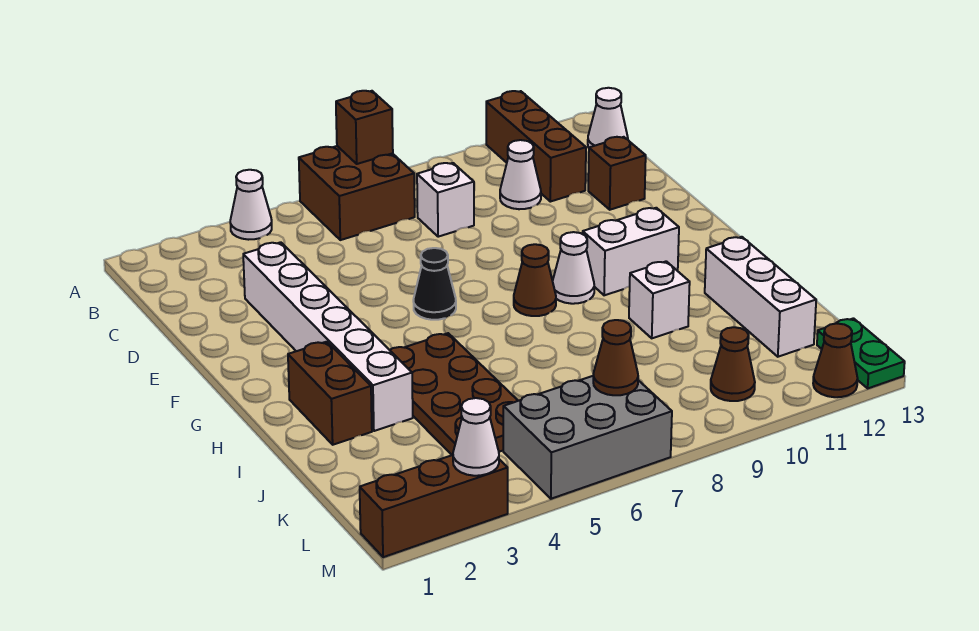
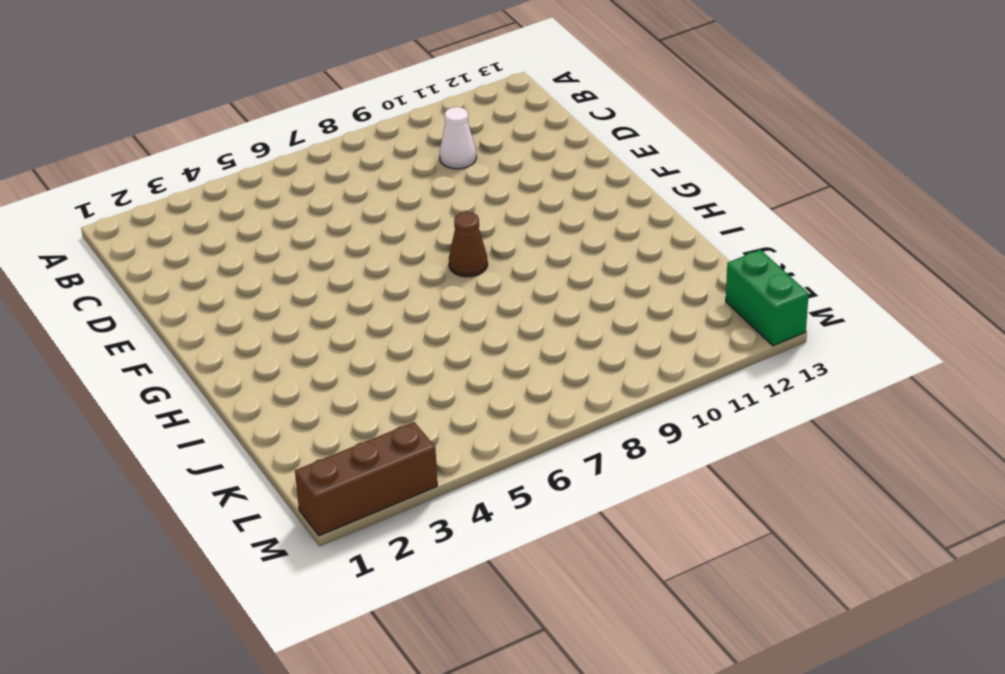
green 1x2 brick [726,250,809,346] -> green 1x2 plate [817,318,905,388]
none -> white 1x1 cone [230,170,272,240]
none -> brown 2x2 brick [299,146,415,240]
none -> brown 1x3 brick [486,91,586,202]

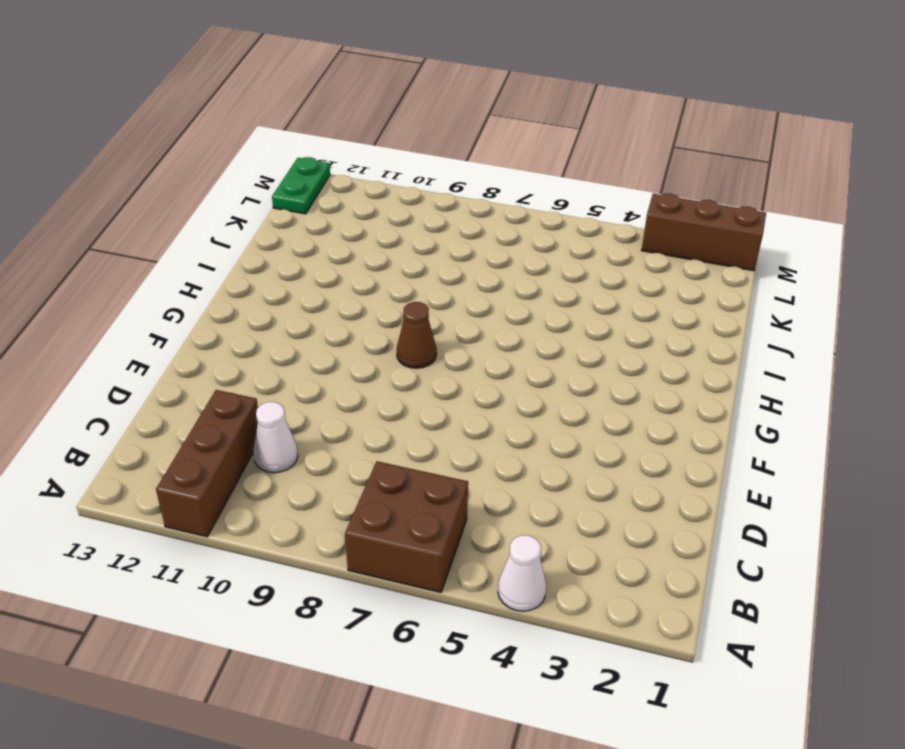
none -> white 1x1 cone [588,88,628,148]
none -> white 1x1 brick [417,163,474,237]
none -> white 1x6 brick [243,242,413,431]

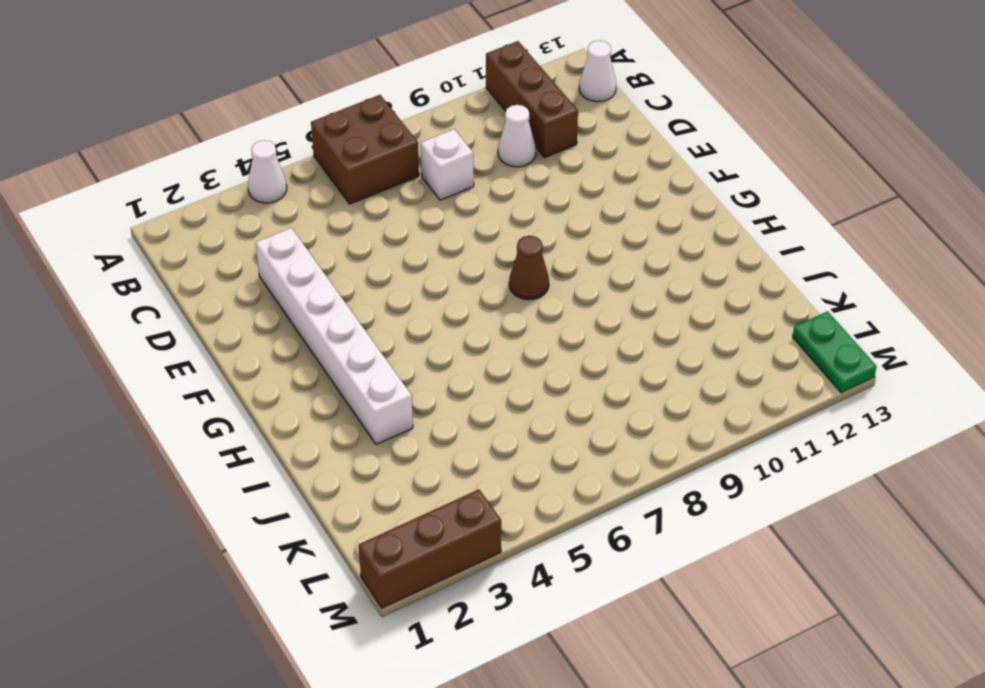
none -> brown 1x1 brick [588,137,646,210]
none -> black 1x1 cone [413,248,456,320]
none -> white 1x1 cone [553,232,594,304]

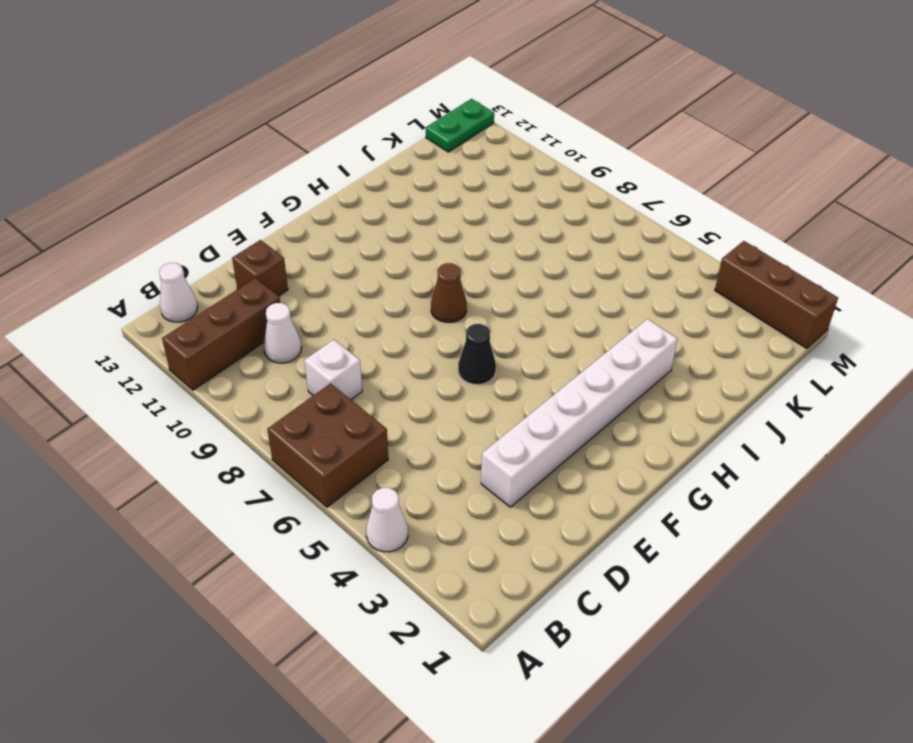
none -> white 1x1 cone [553,232,594,304]
none -> white 1x2 brick [583,208,679,295]
none -> brown 1x2 brick [288,342,372,445]

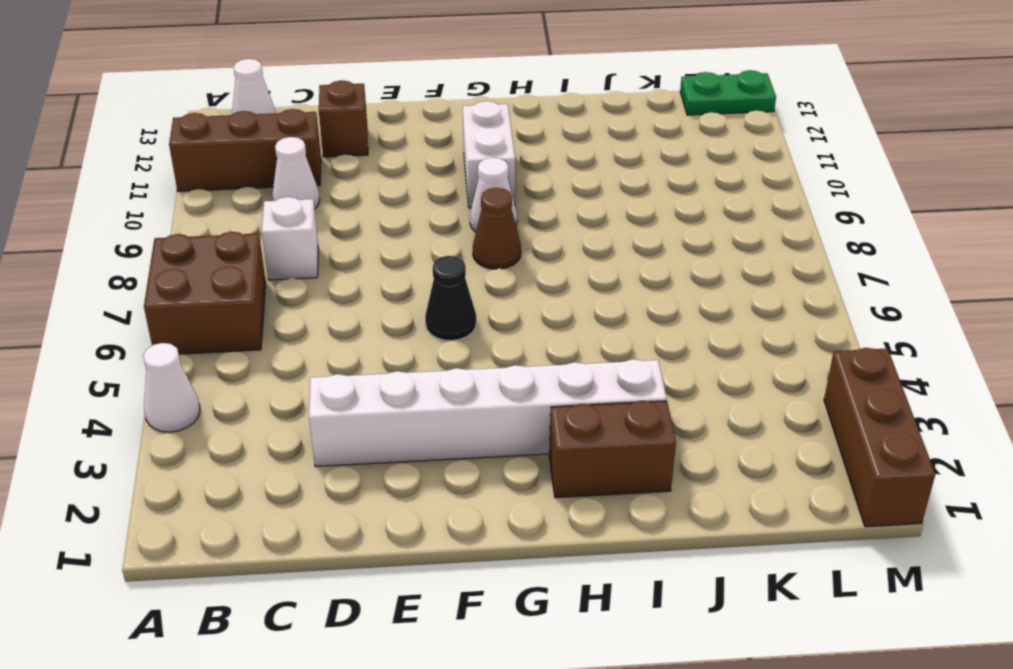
none -> brown 2x4 plate [390,333,518,455]
none -> white 1x1 brick [629,261,690,338]
none -> white 1x3 brick [705,237,816,357]

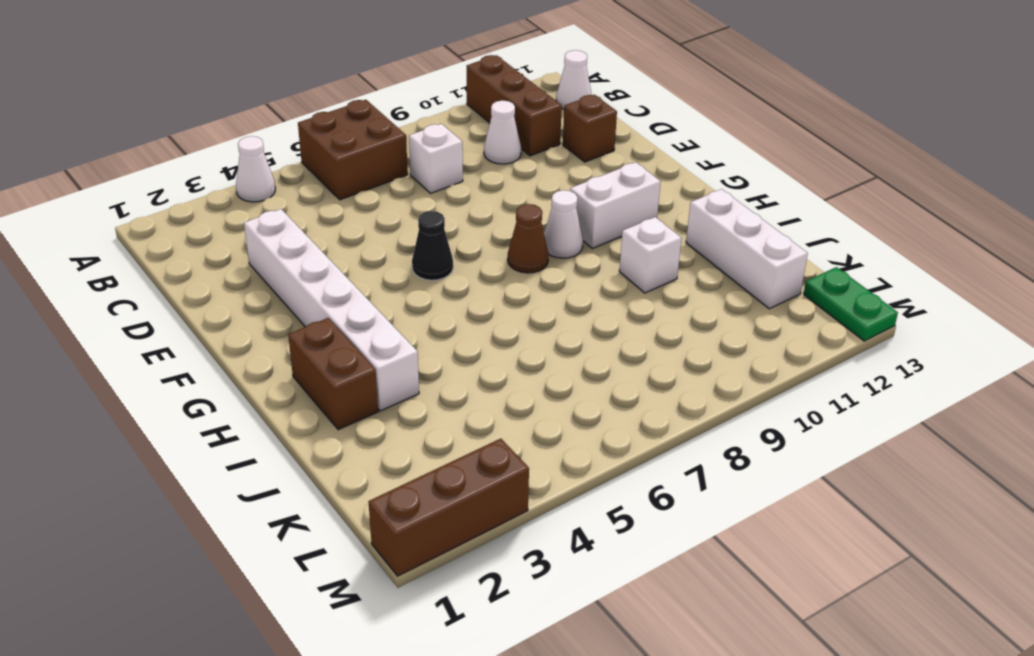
none -> brown 2x4 plate [390,333,518,455]
none -> grey 2x3 brick [503,376,672,499]
none -> brown 1x1 cone [711,327,755,401]

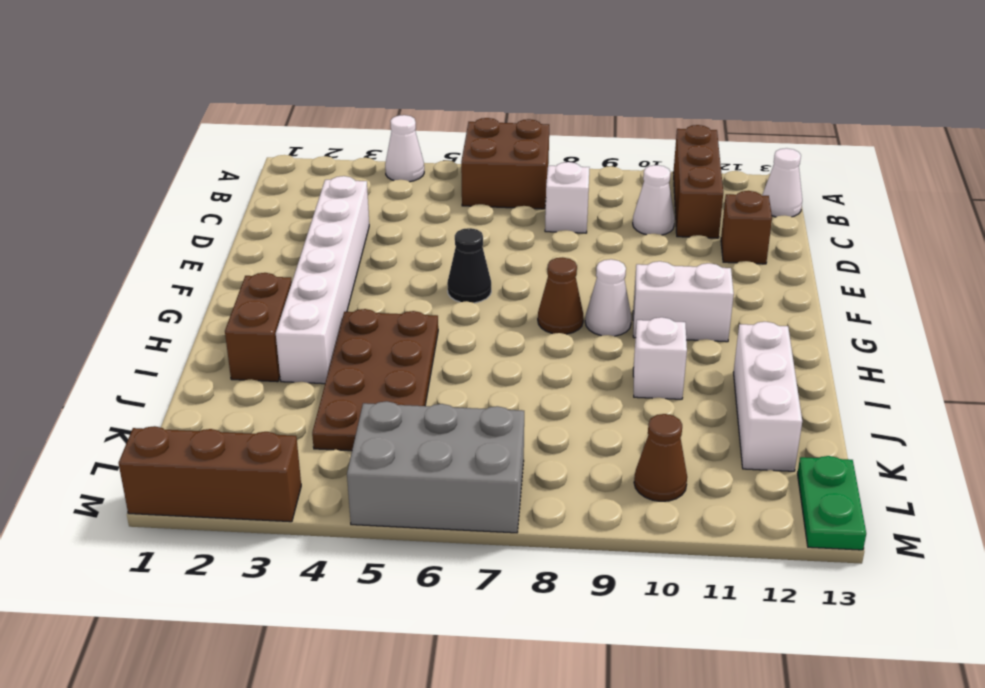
none -> brown 1x1 cone [813,324,858,397]
none -> brown 1x1 brick [336,91,393,164]
none -> brown 1x1 cone [593,320,638,395]

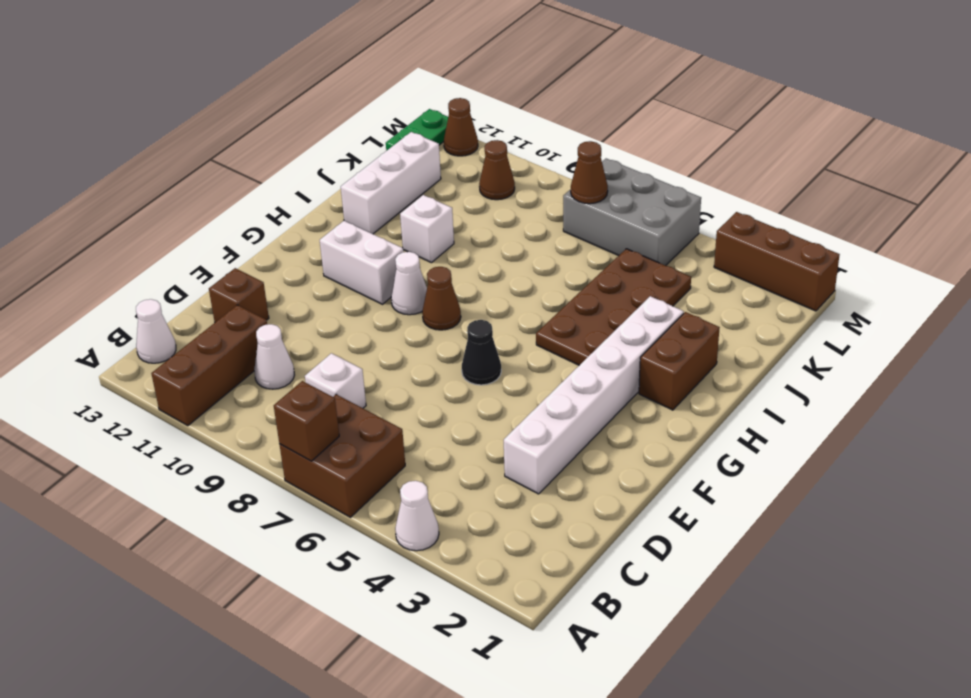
none -> white 1x1 cone [453,398,499,476]

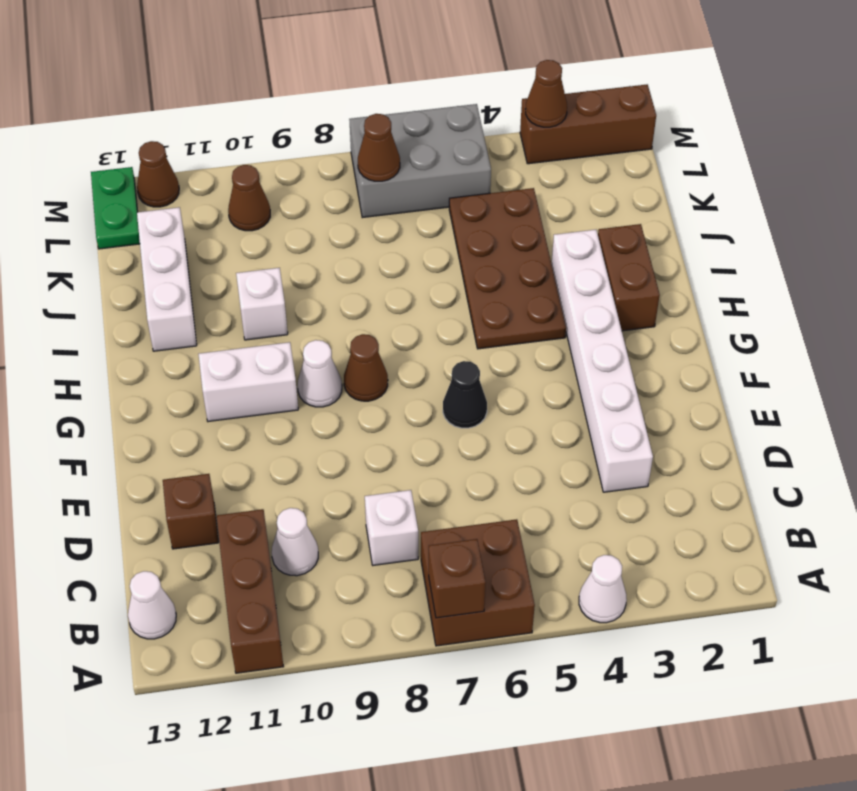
brown 1x1 cone [525,60,567,127] -> white 1x1 cone [453,398,499,476]

